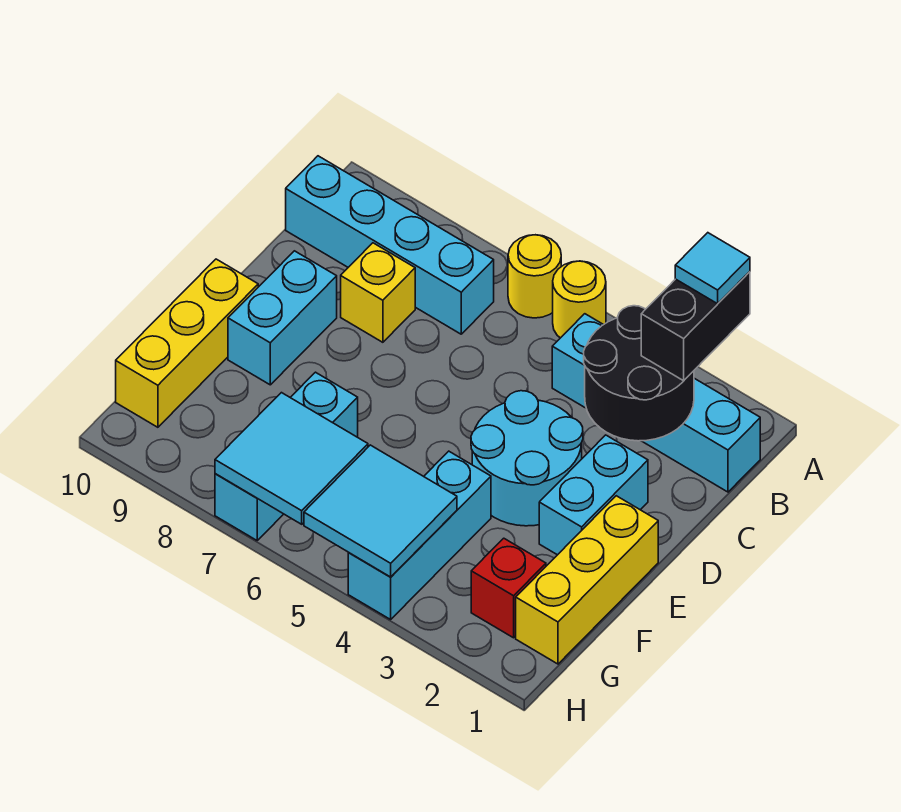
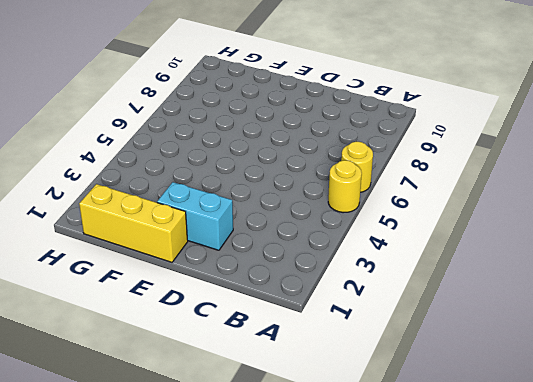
none -> cyan 1x4 brick [552,314,760,492]
none -> cyan 1x4 brick [286,156,494,334]
none -> yellow 1x1 brick [341,243,415,342]

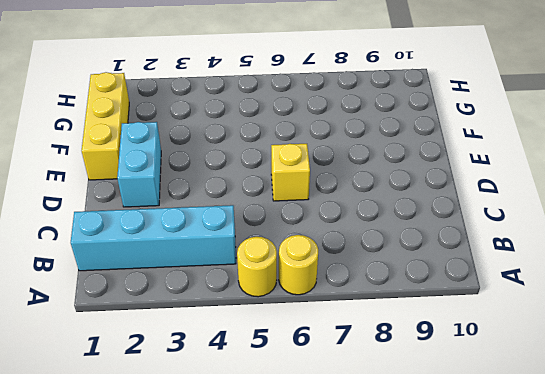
yellow 1x1 brick [271,144,310,201] -> yellow 1x1 brick moved to [341,243,415,342]
none -> cyan 1x4 brick [286,156,494,334]
none -> cyan 2x2 round brick [471,391,583,526]
none -> cyan 1x2 brick [228,251,337,385]

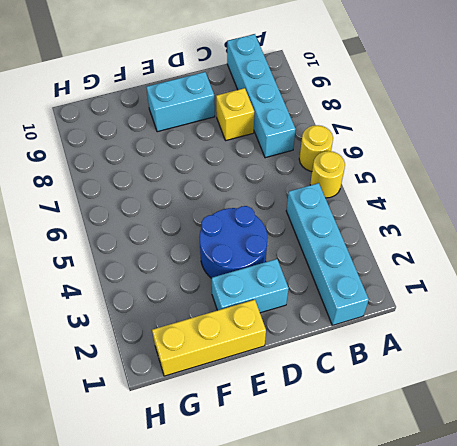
blue 2x2 round brick [200,206,268,278] -> cyan 2x2 round brick [471,391,583,526]
none -> yellow 1x3 brick [116,259,258,427]
none -> cyan 1x3 brick [348,451,491,619]
none -> cyan 1x3 brick [215,372,358,540]

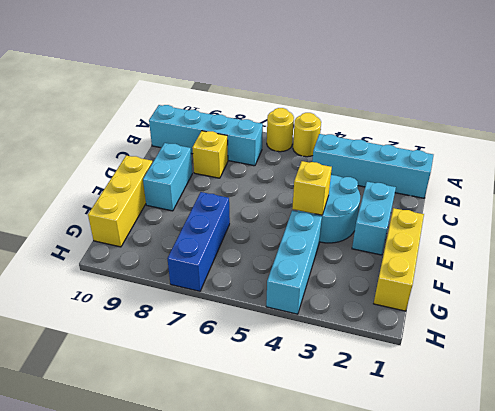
yellow 1x1 brick [292,161,332,215] -> none
blue 1x3 brick [167,192,230,291] -> cyan 1x3 brick [215,372,358,540]
none -> red 1x1 brick [471,538,546,638]
none -> black 2x2 round brick [584,306,694,441]
none -> cyan 2x2 tile [304,445,457,577]

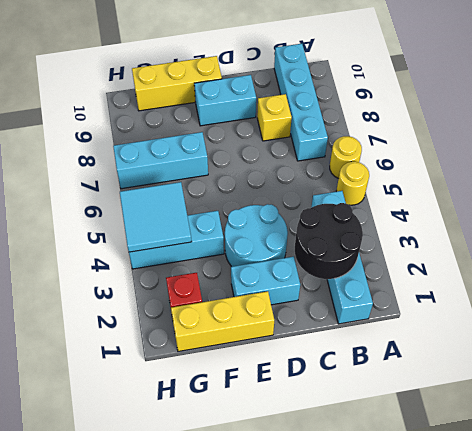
none -> cyan 2x2 tile [215,393,368,524]
none -> black 1x2 brick [641,272,750,381]
none -> cyan 1x1 tile [675,233,750,304]

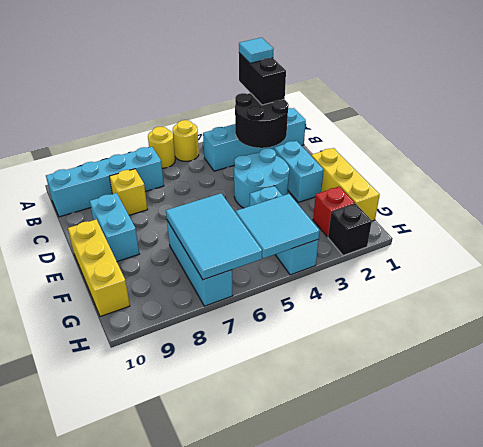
cyan 2x3 tile [166,193,262,280] -> cyan 2x2 tile [215,393,368,524]
black 1x1 brick [328,204,372,256] -> none

